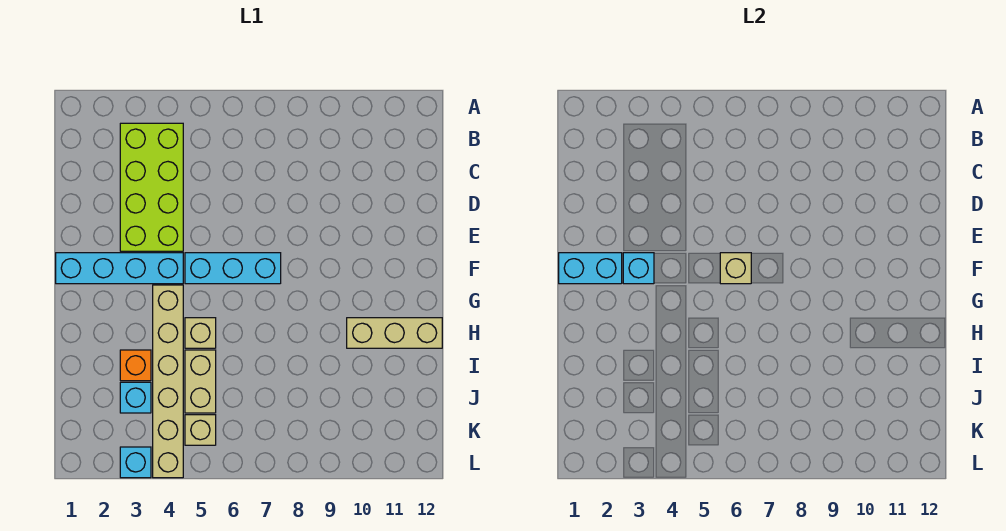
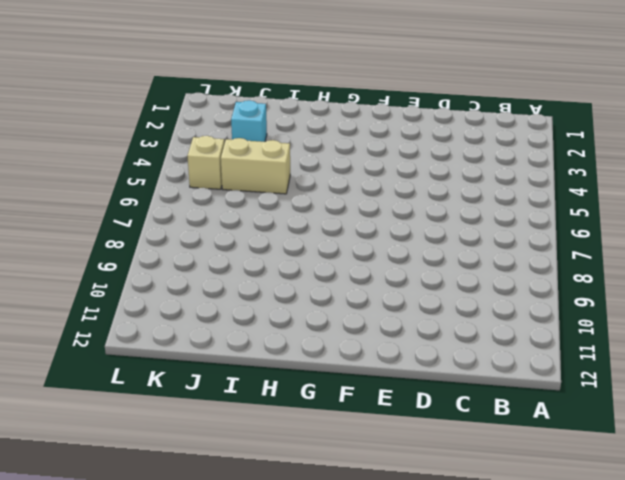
none -> lime 2x4 brick [120,123,183,251]
none -> cyan 1x4 brick [56,253,183,284]
none -> cyan 1x3 brick [185,253,281,284]

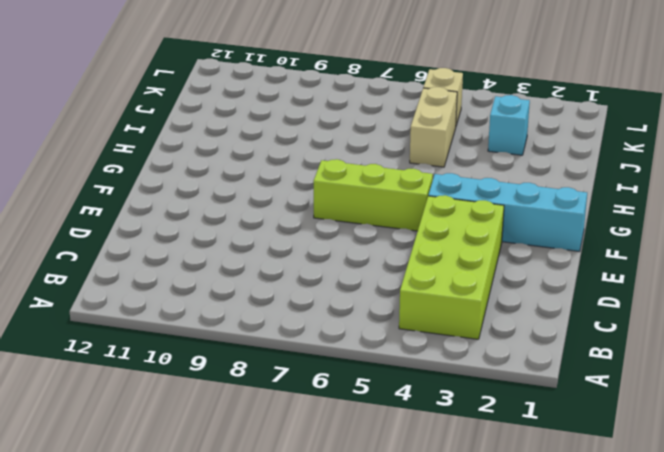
lime 1x3 brick [313,159,433,231] -> cyan 1x3 brick [185,253,281,284]
none -> tan 1x6 brick [153,285,183,478]
none -> tan 1x1 brick [185,318,216,348]
none -> tan 1x3 brick [347,318,442,348]

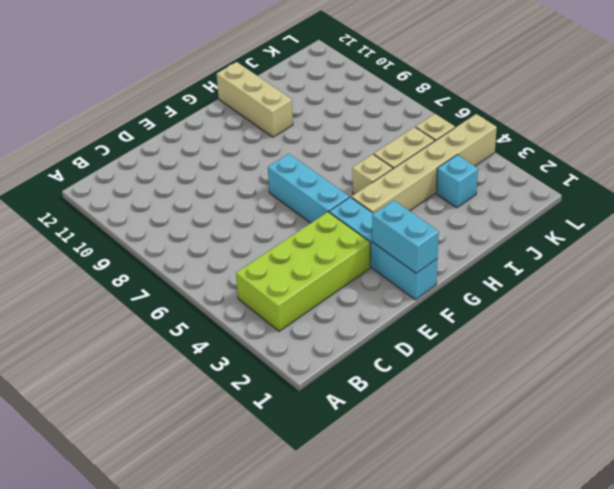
none -> orange 1x1 brick [120,350,151,381]
none -> cyan 1x1 brick [120,447,151,478]
none -> cyan 1x1 brick [623,253,654,284]

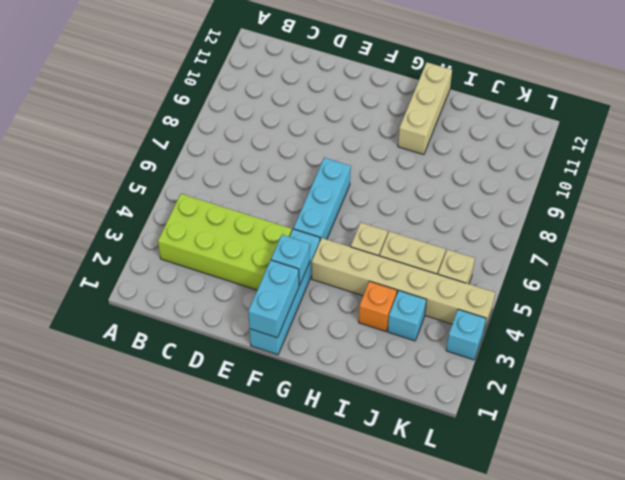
none -> tan 1x1 brick [720,253,751,284]

